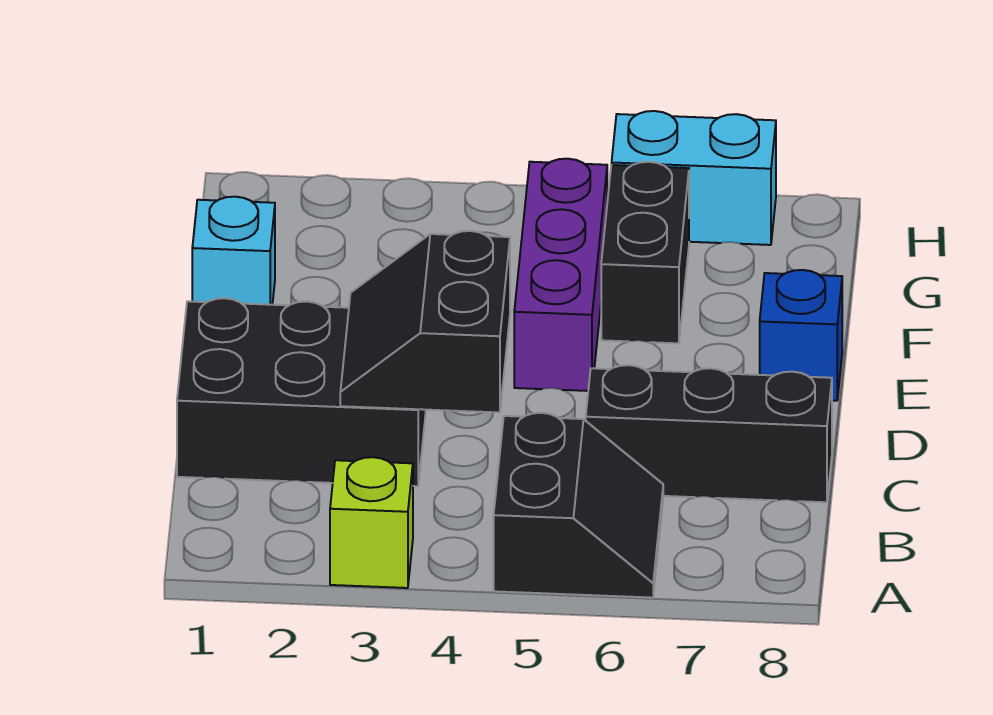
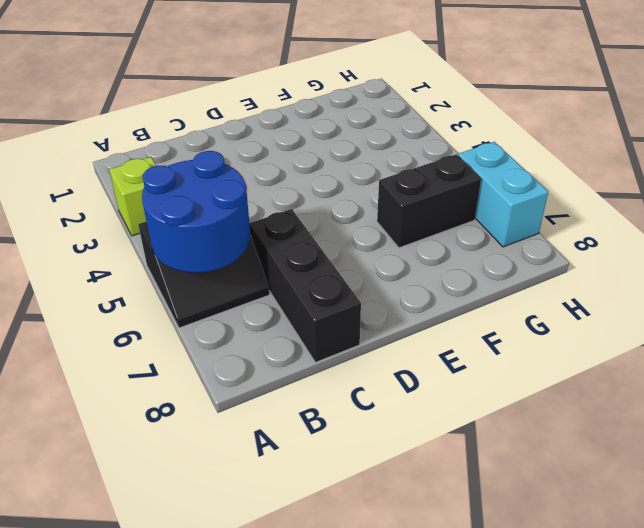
blue 2x2 round brick [142,151,250,273] -> none
none -> black 2x3 brick [177,298,426,486]
none -> purple 1x3 brick [514,159,607,391]

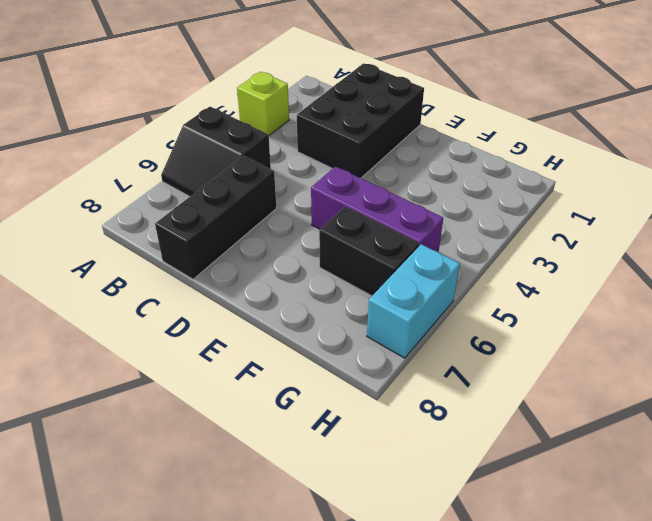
none -> blue 1x1 brick [760,270,842,401]
none -> cyan 1x1 brick [192,197,275,305]

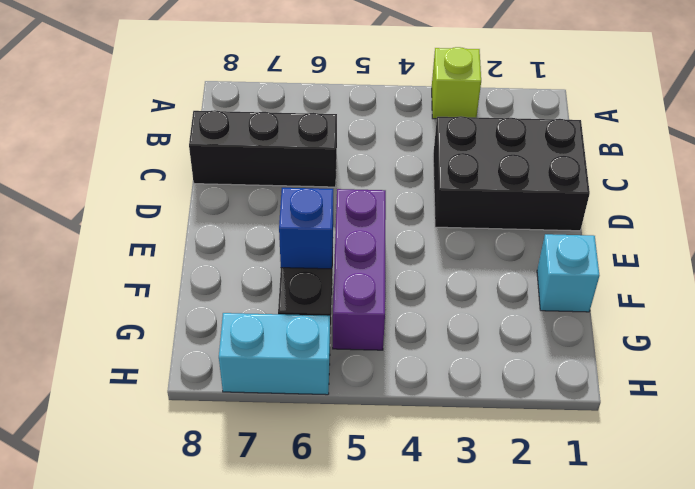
blue 1x1 brick [279,188,333,269] -> blue 1x1 brick moved to [760,270,842,401]
none -> black 2x2 slope [494,413,663,598]
none -> black 2x2 slope [340,231,510,413]

